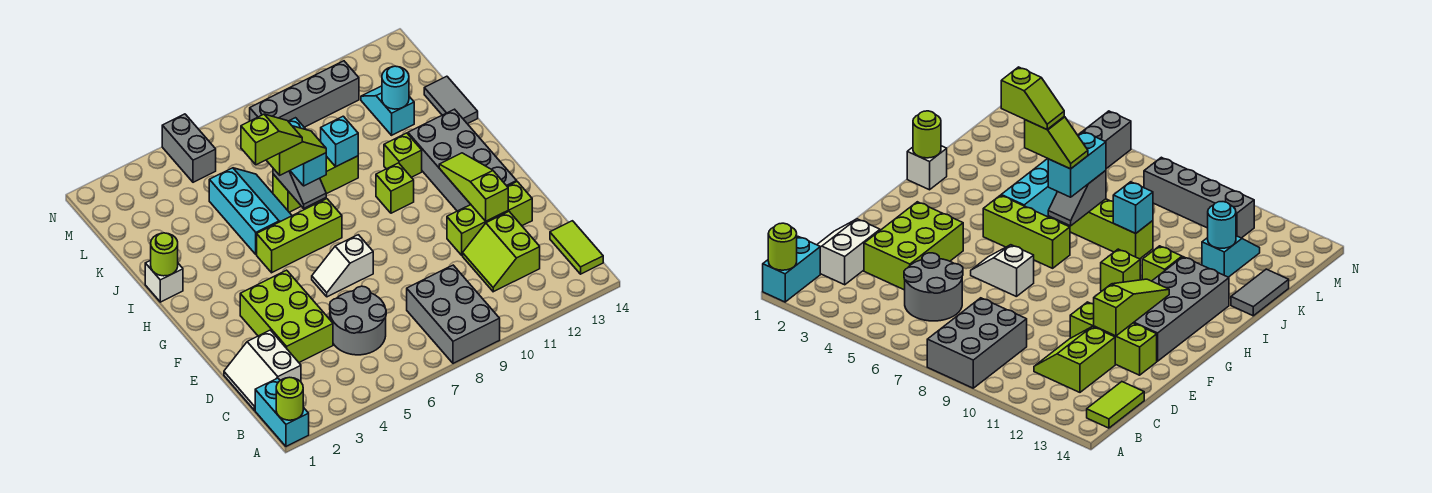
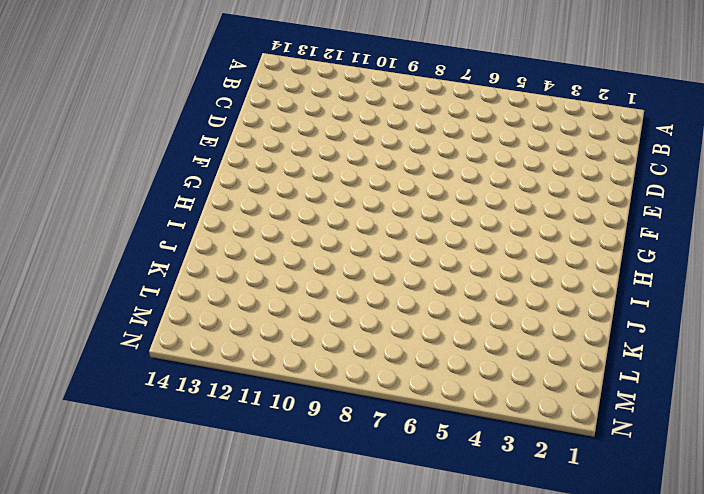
none -> cyan 1x2 brick [255,378,309,446]
none -> grey 2x3 brick [407,265,500,363]
none -> lime 1x2 tile [550,221,603,274]

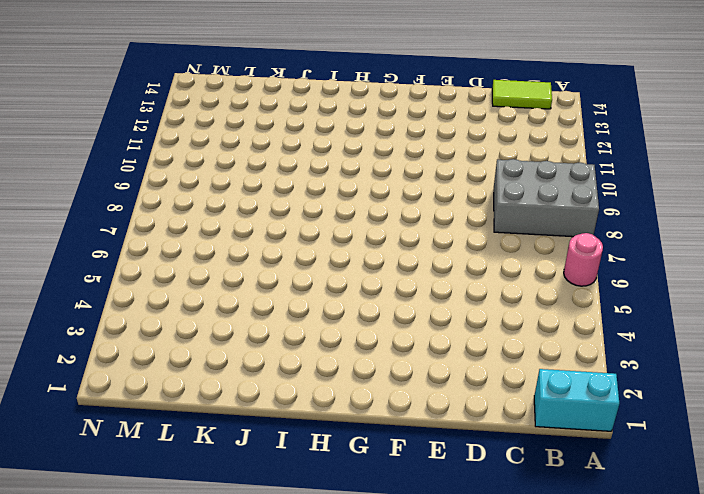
pink 1x1 round brick [564,233,603,286] -> none
none -> white 2x2 slope [224,330,301,410]
none -> grey 2x2 round brick [330,286,386,355]
none -> lime 2x2 slope [463,212,540,292]

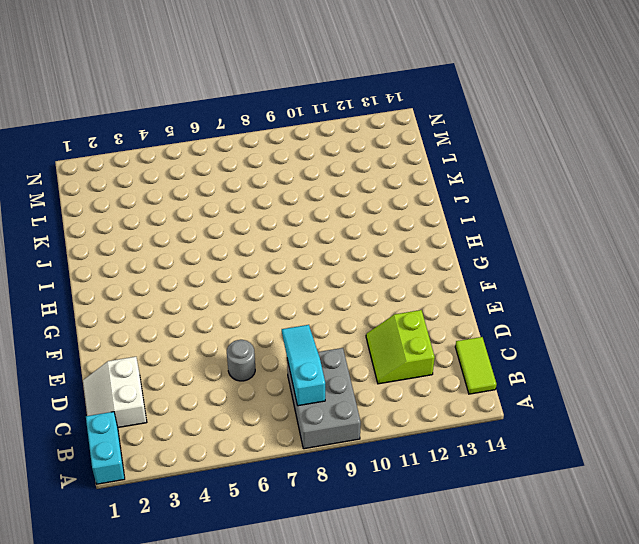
cyan 1x3 slope [282,325,325,406] -> none
grey 1x1 round brick [227,340,255,381] -> grey 2x2 round brick [330,286,386,355]
none -> lime 2x3 brick [240,270,333,362]
none -> lime 1x3 brick [447,182,532,255]
none -> white 1x2 slope [312,235,373,297]

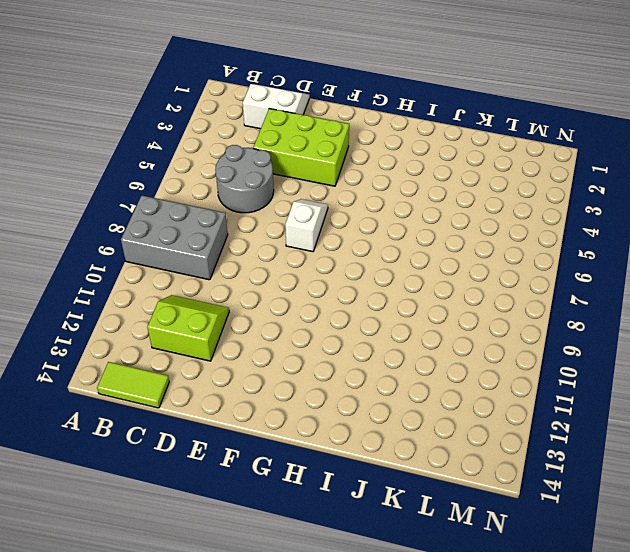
none -> cyan 1x2 brick [255,378,309,446]
none -> lime 1x3 brick [447,182,532,255]
none -> grey 2x4 brick [408,109,517,211]

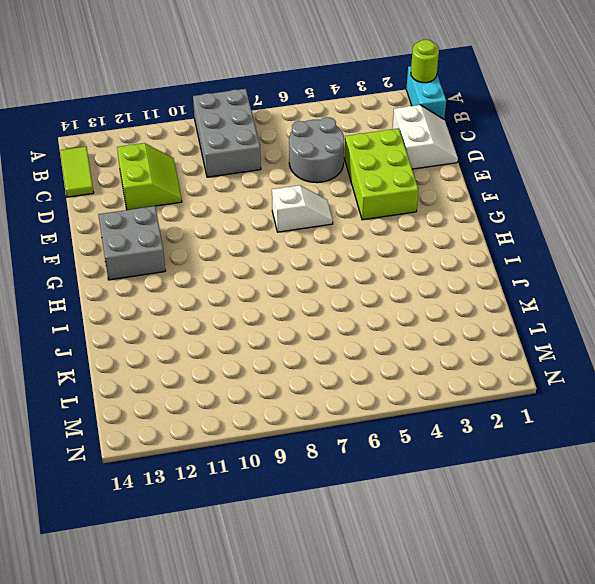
grey 2x2 brick [98,206,165,280] -> grey 2x4 brick [408,109,517,211]
none -> lime 1x3 brick [447,182,532,255]
none -> lime 1x3 brick [257,199,342,273]
none -> lime 1x1 brick [376,163,414,213]

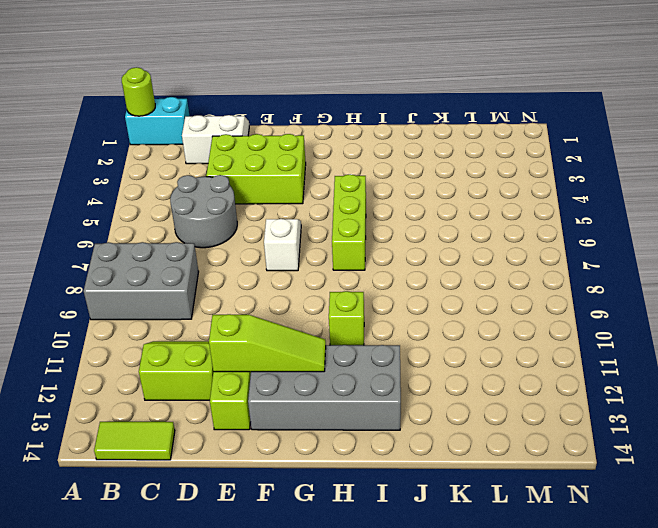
none -> white 1x1 brick [145,260,183,302]
none -> cyan 2x3 slope [209,168,292,254]
none -> lime 1x1 brick [384,133,422,177]

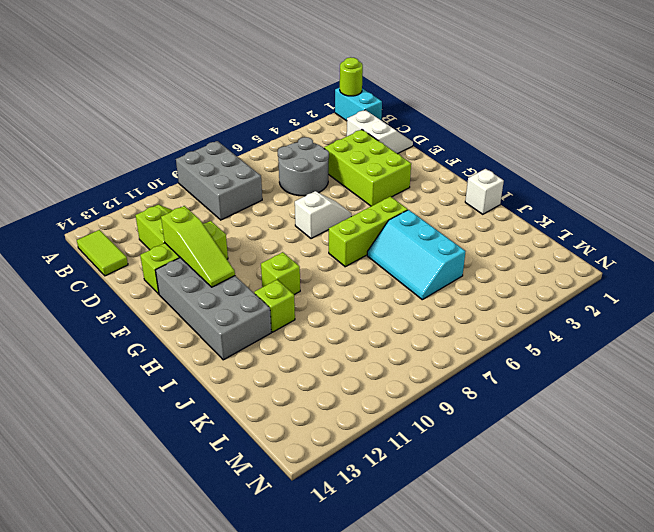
none -> lime 1x3 brick [273,156,358,212]
none -> grey 1x2 tile [424,76,478,124]
none -> cyan 1x2 slope [361,86,414,135]

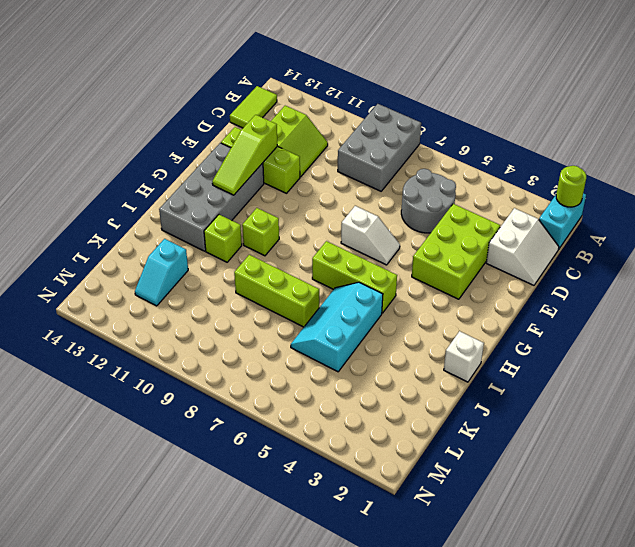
none -> grey 1x2 tile [424,76,478,124]
none -> grey 1x2 brick [162,114,216,182]
none -> grey 1x4 brick [250,61,359,127]

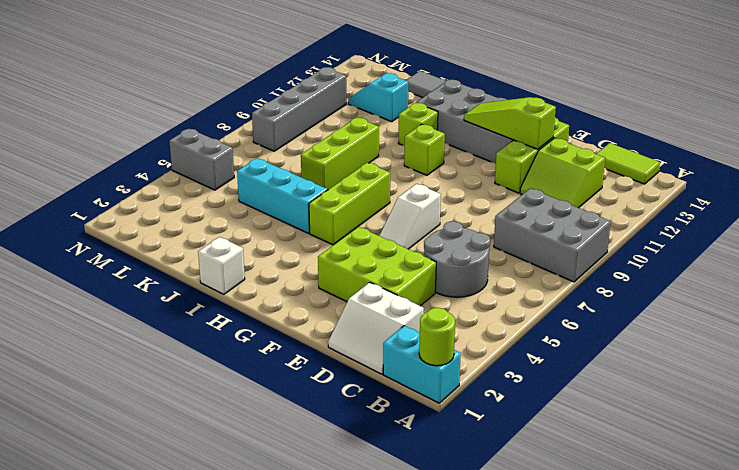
none -> lime 1x1 round brick [151,233,178,276]
none -> grey 1x2 slope [273,169,326,208]
none -> cyan 1x1 brick [321,116,358,166]

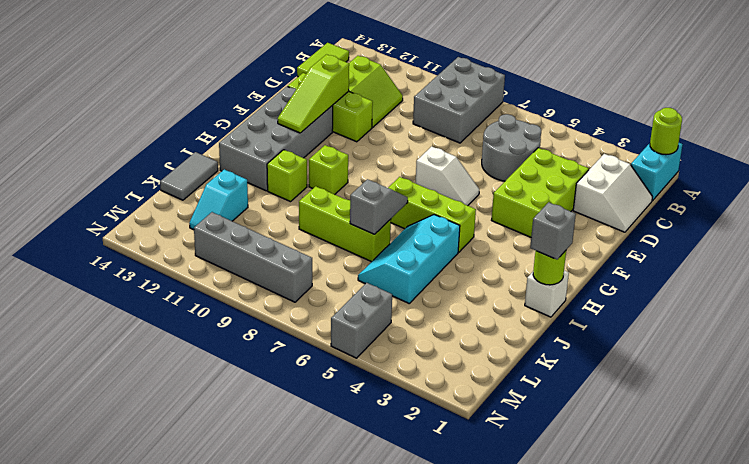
grey 1x1 brick [530,202,576,259] -> none
none -> cyan 1x1 brick [321,116,358,166]
none -> cyan 1x1 round brick [382,66,409,109]
none -> cyan 1x2 brick [288,118,326,186]

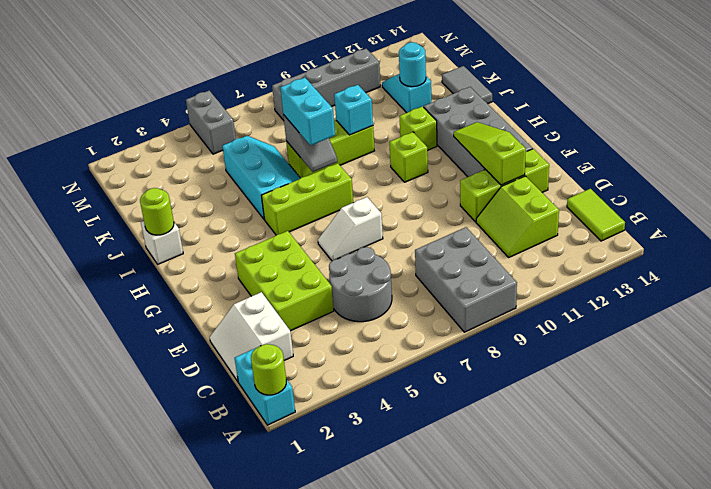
none -> lime 1x2 slope [267,126,326,175]
none -> lime 1x2 slope [241,114,302,165]

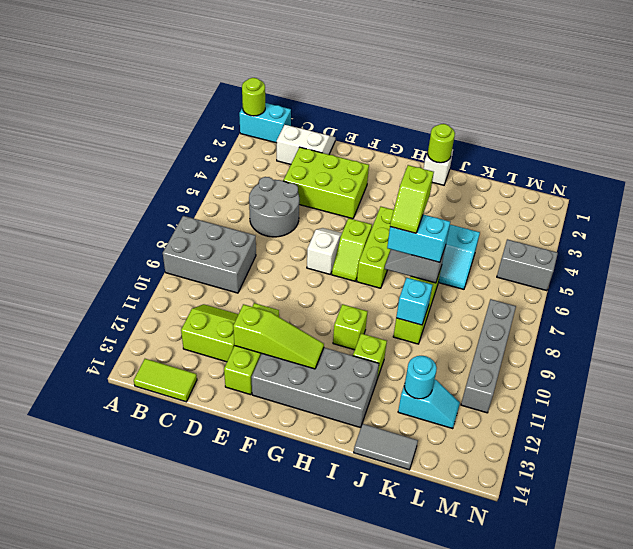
lime 1x2 slope [332,218,372,281] -> lime 1x2 slope moved to [241,114,302,165]

